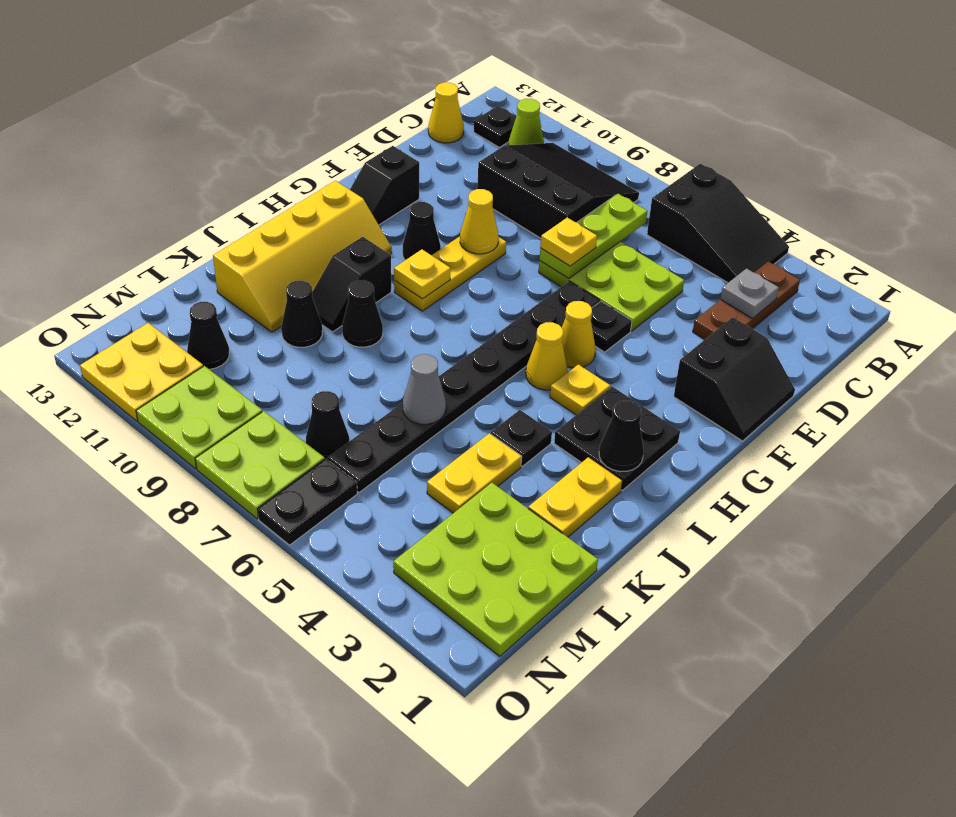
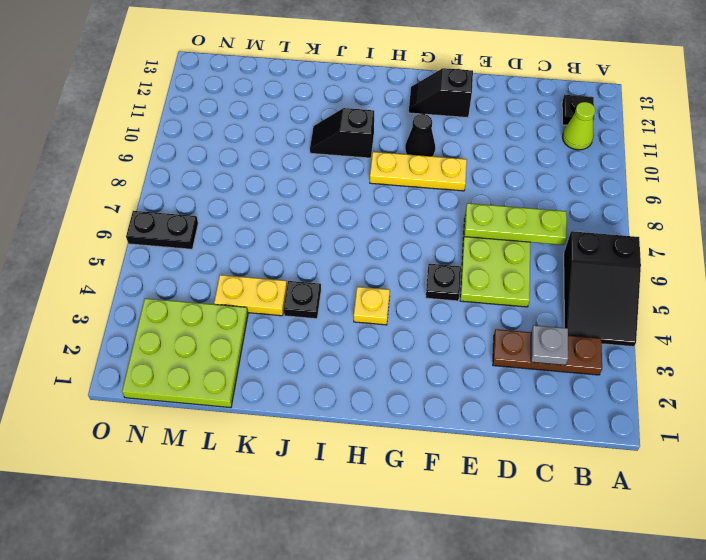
none -> black 3x3 slope [477,143,639,238]
none -> yellow 1x1 cone [428,82,464,143]
none -> black 2x2 slope [674,317,795,441]
none -> black 1x8 plate [328,281,599,492]

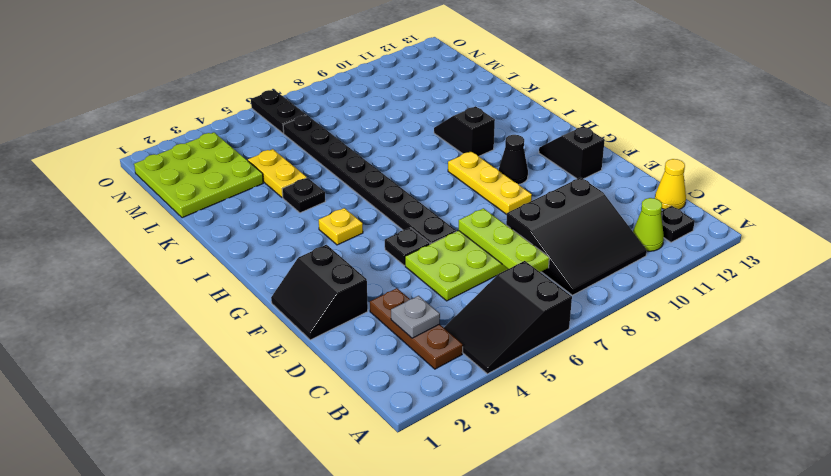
none -> yellow 1x1 cone [562,301,596,368]
none -> black 2x2 plate [554,387,680,490]
none -> yellow 1x1 cone [526,322,568,390]
none -> yellow 2x4 slope [213,181,392,332]

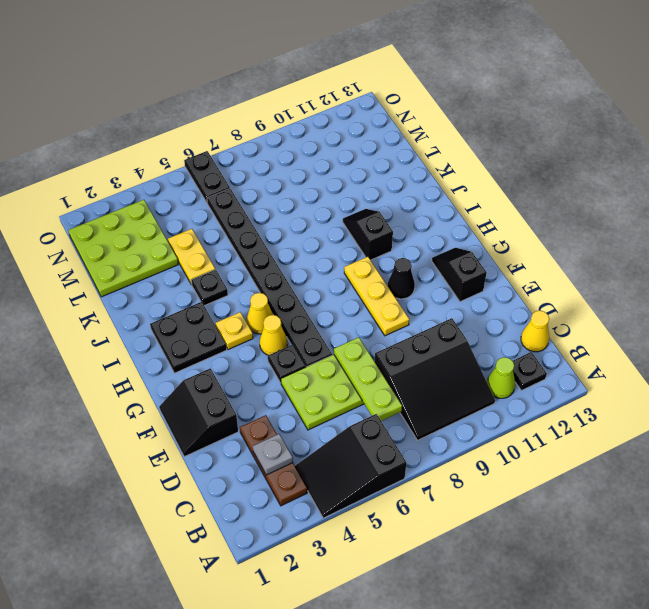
none -> yellow 2x4 slope [213,181,392,332]
none -> yellow 1x2 plate [528,457,622,537]
none -> black 1x1 cone [342,280,383,347]
none -> black 1x1 cone [281,281,322,347]

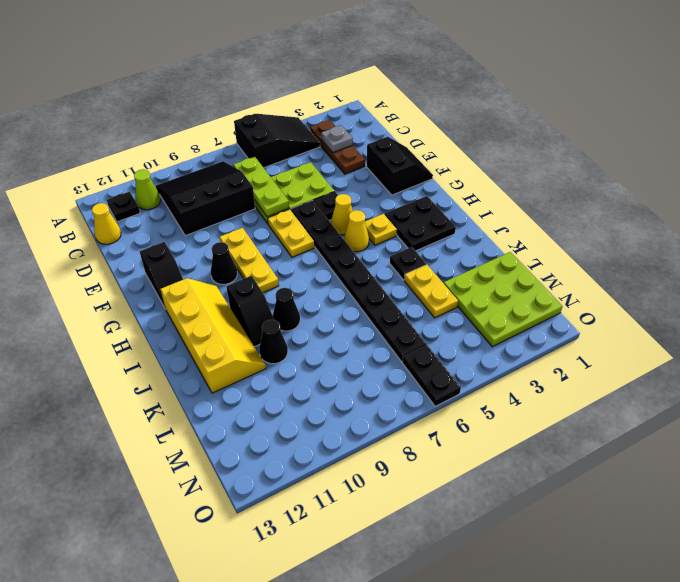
yellow 1x2 plate [268,209,314,257] -> yellow 1x2 plate moved to [528,457,622,537]
none -> black 1x1 cone [306,391,349,460]
none -> black 1x1 cone [187,302,229,369]
none -> lime 2x2 plate [195,411,325,519]
none -> lime 2x2 plate [136,366,262,469]

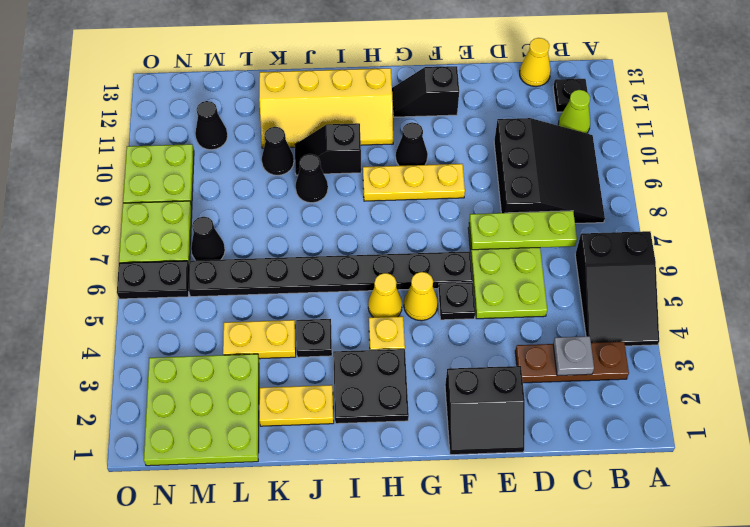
none -> yellow 2x2 plate [80,323,203,421]
none -> yellow 1x1 cone [460,189,499,254]
none -> yellow 1x1 plate [394,249,451,299]
none -> black 1x1 cone [599,401,644,472]

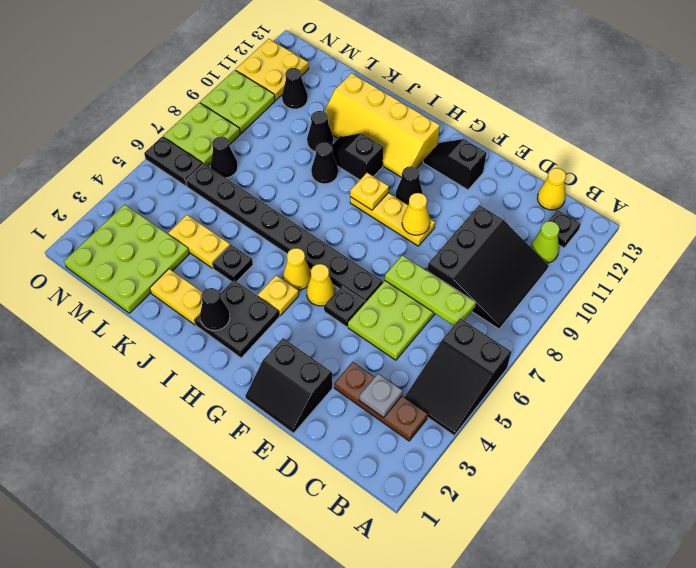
none -> grey 1x1 cone [403,354,446,424]
none -> yellow 1x1 plate [540,218,597,266]

